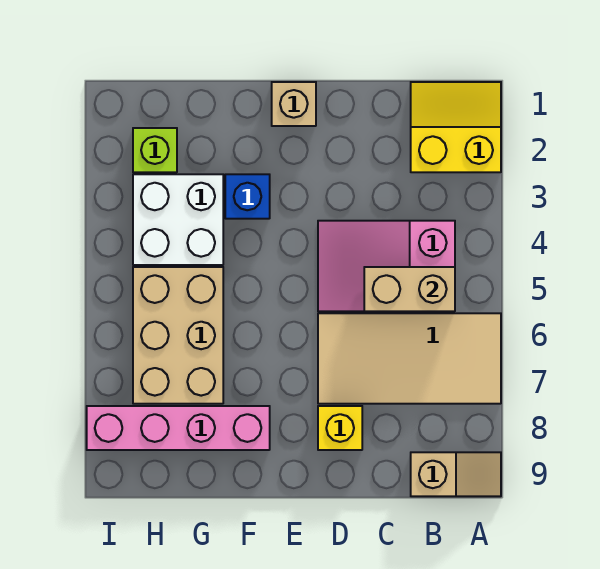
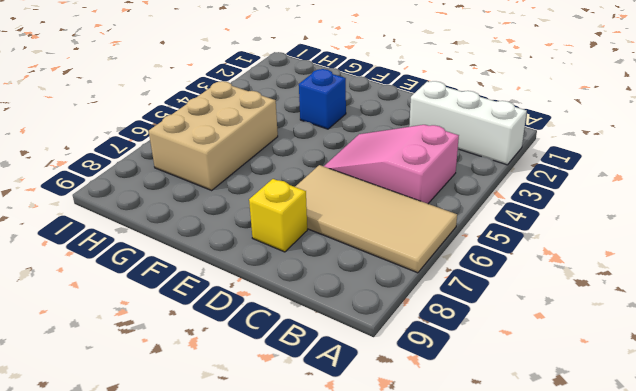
white 1x3 brick [409,81,527,165] -> yellow 2x2 slope [411,82,501,172]
none -> tan 1x2 slope [411,452,501,496]
none -> tan 1x1 brick [272,82,316,126]
none -> pink 1x4 brick [87,406,270,450]

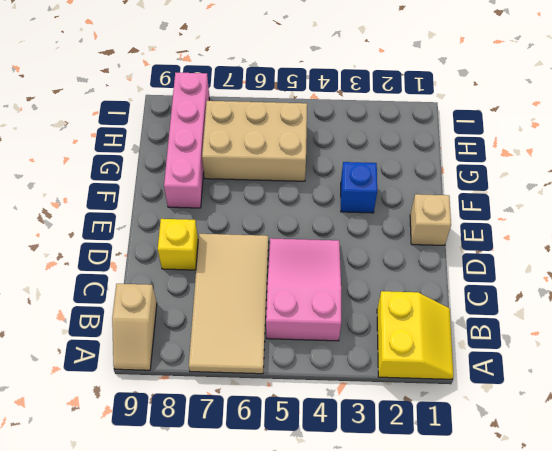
none -> white 2x2 brick [133,174,223,265]
none -> lime 1x1 brick [133,128,177,172]
none -> tan 1x2 brick [364,267,455,311]

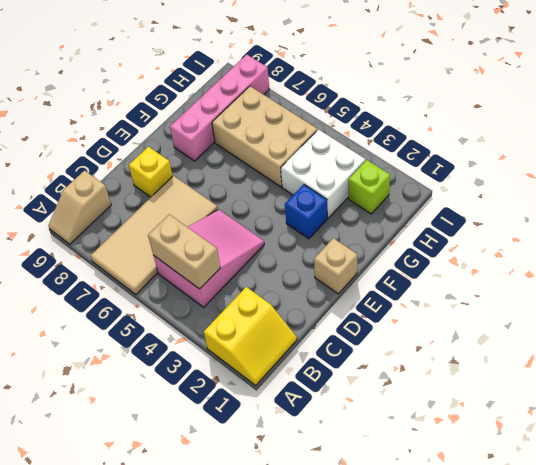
tan 1x2 brick [148,214,220,289] -> tan 1x2 brick turned to [364,267,455,311]

